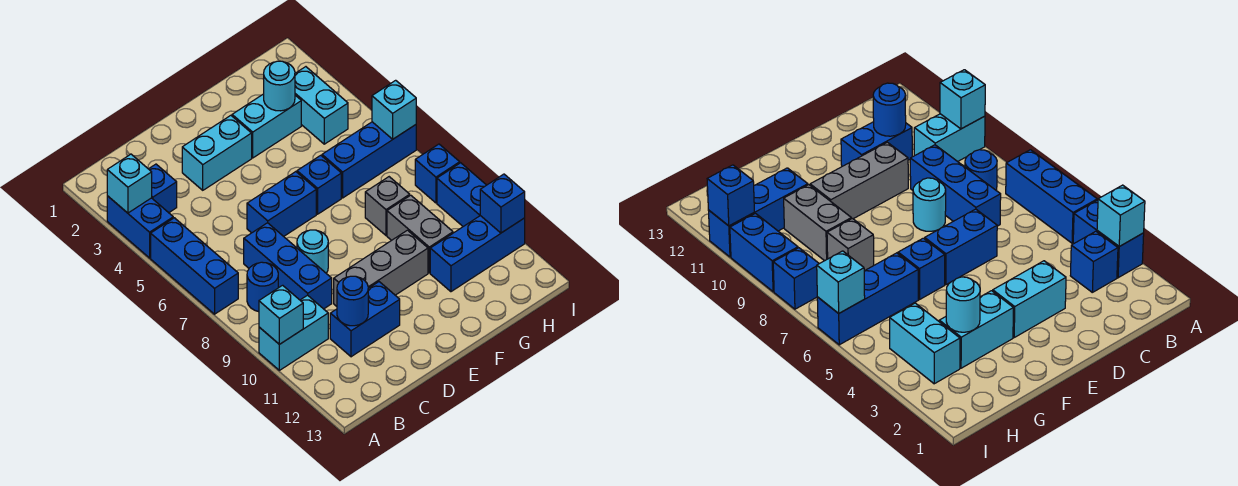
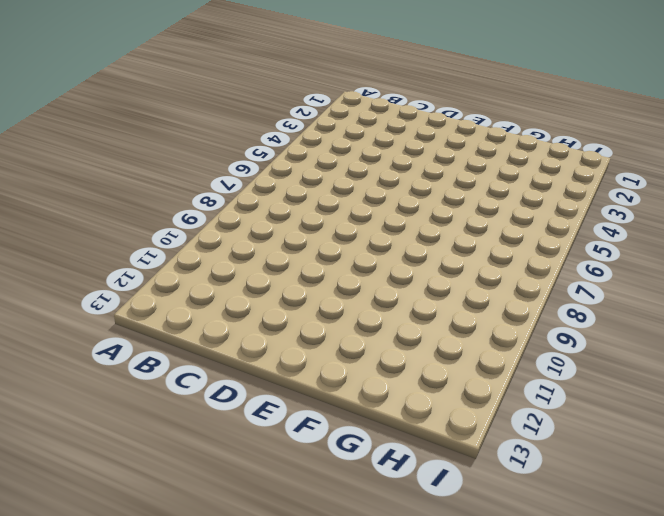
none -> blue 1x2 brick [107,196,173,258]
none -> blue 1x3 brick [151,218,238,314]
none -> cyan 1x2 brick [259,295,328,370]

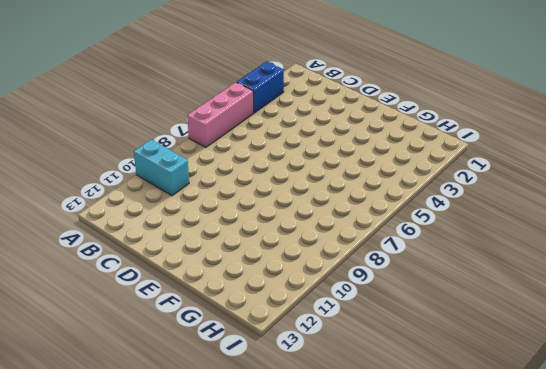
pink 1x3 brick [187,82,253,147] -> blue 1x3 brick [151,218,238,314]
none -> blue 1x1 brick [149,164,177,213]
none -> blue 1x1 round brick [247,262,278,312]
none -> blue 1x3 brick [244,223,332,309]

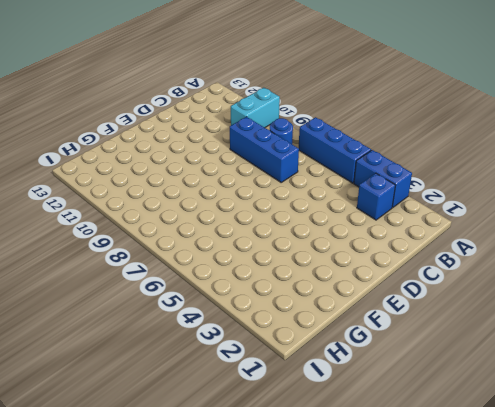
none -> blue 1x2 brick [330,282,400,357]
none -> cyan 1x2 brick [182,115,252,190]
none -> blue 1x2 brick [247,172,316,236]

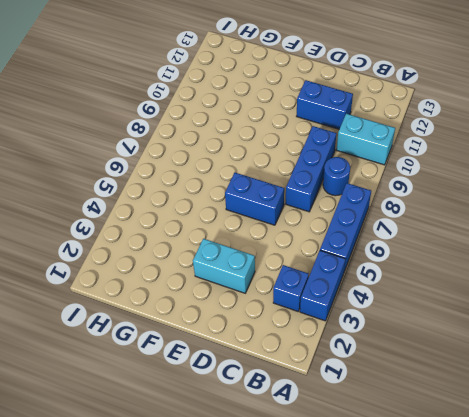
none -> cyan 1x1 round brick [297,230,328,273]
none -> grey 1x3 brick [334,230,428,306]
none -> cyan 1x2 brick [232,94,301,158]

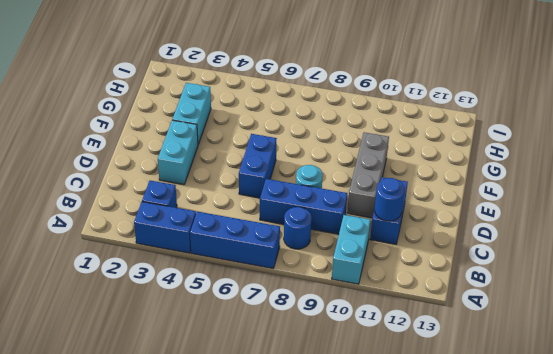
none -> blue 1x1 brick [297,155,341,214]
none -> blue 1x3 brick [322,122,416,198]
none -> grey 1x1 brick [365,177,410,235]

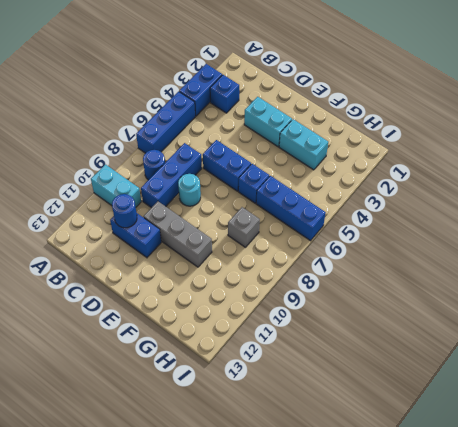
none -> grey 1x2 brick [387,195,453,273]
none -> blue 1x3 brick [430,216,525,292]
none -> cyan 1x2 brick [295,67,348,144]

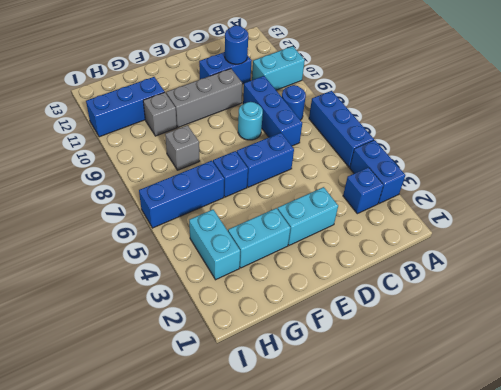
grey 1x1 brick [143,92,177,136] -> grey 1x2 brick [387,195,453,273]
none -> blue 1x1 brick [415,144,460,203]
none -> blue 1x2 brick [437,163,486,227]
none -> cyan 1x1 brick [107,154,152,213]

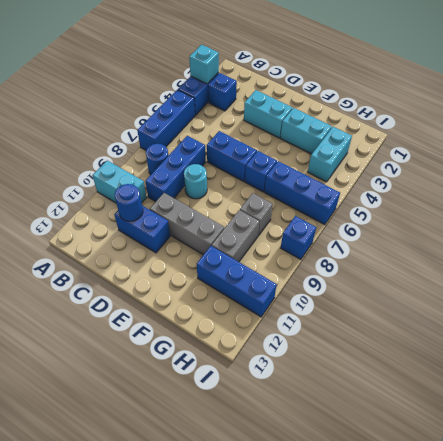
none -> blue 1x2 brick [437,163,486,227]
none -> cyan 1x1 brick [259,285,303,344]
none -> cyan 1x1 round brick [264,61,295,111]

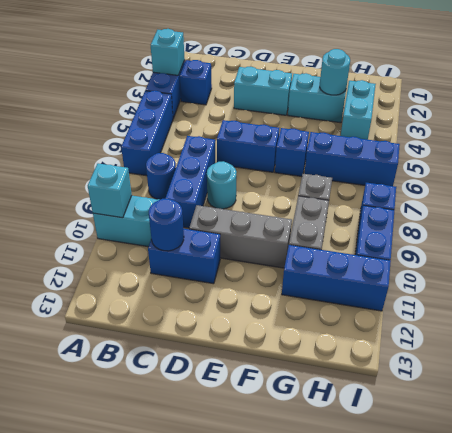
none -> cyan 1x1 brick [372,80,416,139]
none -> blue 1x1 brick [480,174,525,233]

